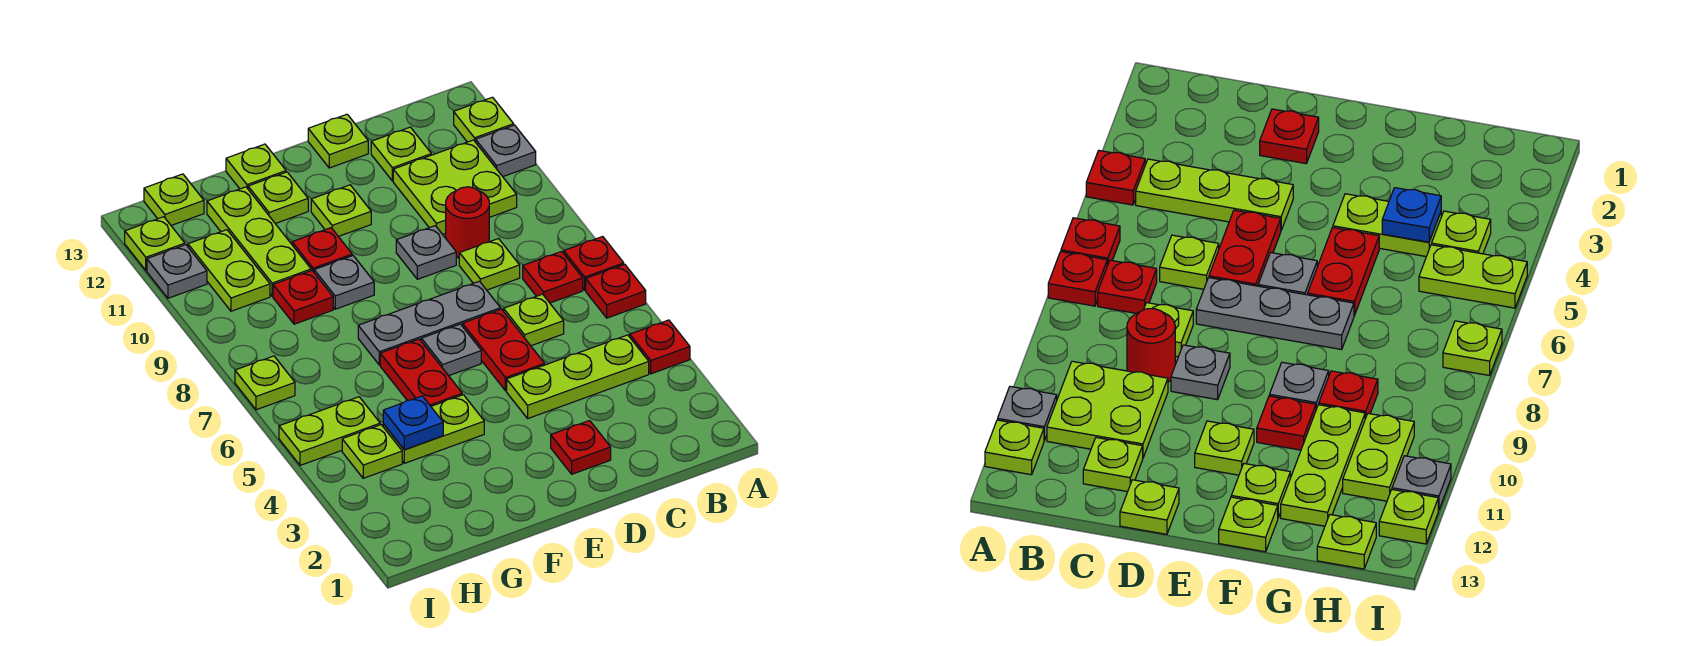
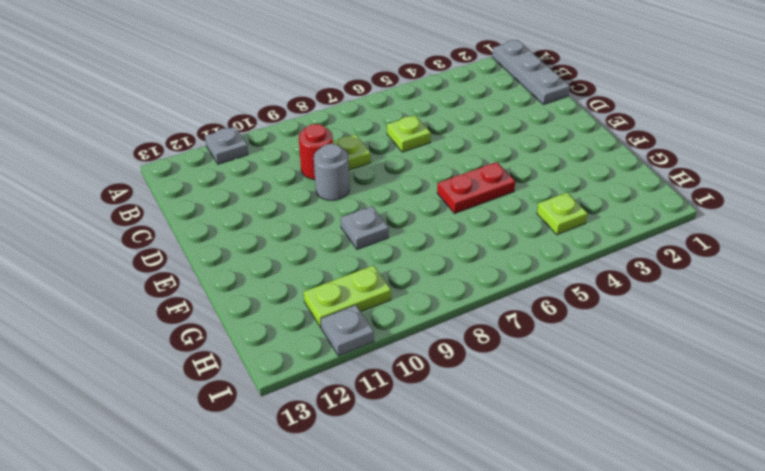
grey 1x3 plate [492,40,570,105] -> grey 1x3 plate moved to [358,281,501,365]
grey 1x1 round brick [314,144,349,200] -> grey 1x1 plate [396,226,456,279]
none -> red 1x1 plate [630,320,690,374]
none -> red 1x1 plate [586,264,646,318]
none -> red 1x1 plate [564,237,624,290]
none -> lime 1x1 plate [454,97,514,142]

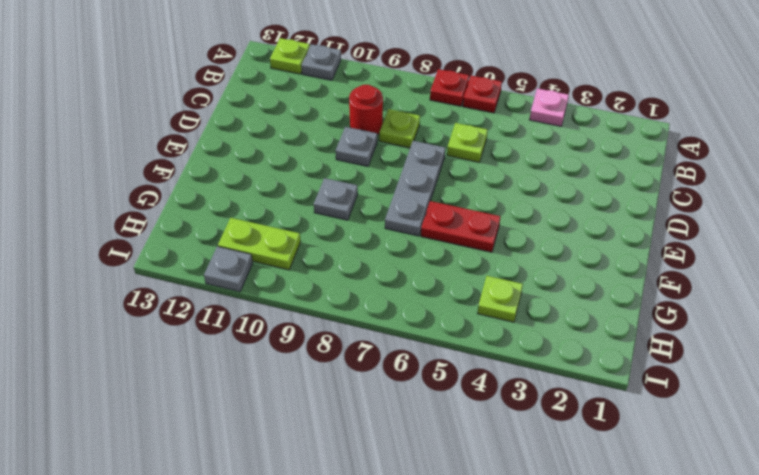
pink 1x1 plate [529,88,569,126] -> red 1x1 plate [630,320,690,374]
none -> lime 1x3 plate [507,335,649,418]
none -> red 1x1 plate [523,251,583,303]
none -> lime 2x2 plate [393,140,517,234]
none -> lime 1x1 plate [371,127,431,181]

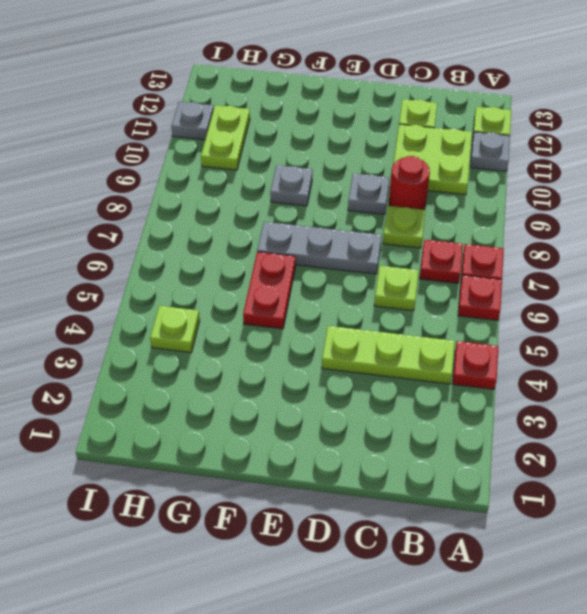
none -> red 1x1 plate [551,421,611,474]
none -> red 1x2 plate [462,309,545,391]
none -> lime 1x1 plate [308,114,368,168]
none -> grey 1x1 plate [421,324,481,376]

